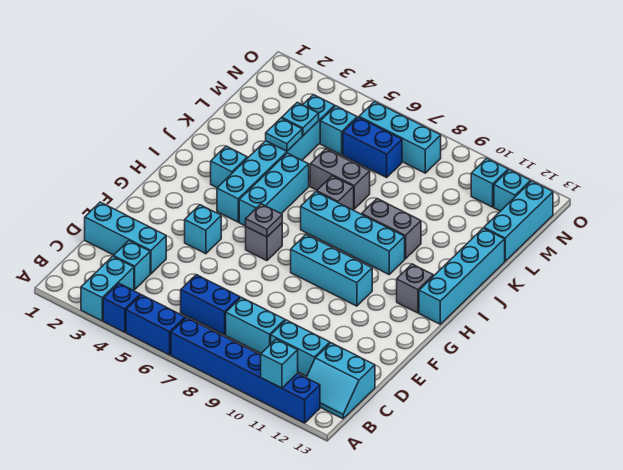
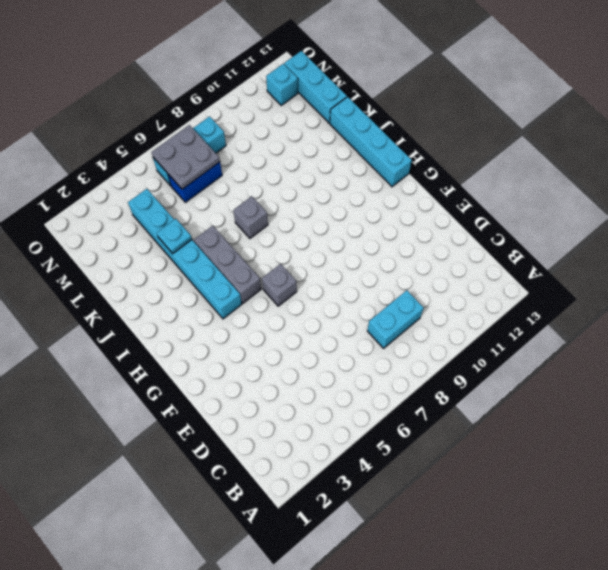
grey 1x3 brick [194,226,261,303] -> cyan 1x3 brick [239,153,309,226]
grey 2x2 plate [151,125,220,189] -> none
none -> cyan 1x2 brick [81,256,134,321]
none -> blue 1x1 brick [103,284,140,332]
none -> blue 1x2 brick [126,295,185,355]
none -> blue 1x6 brick [171,317,320,423]

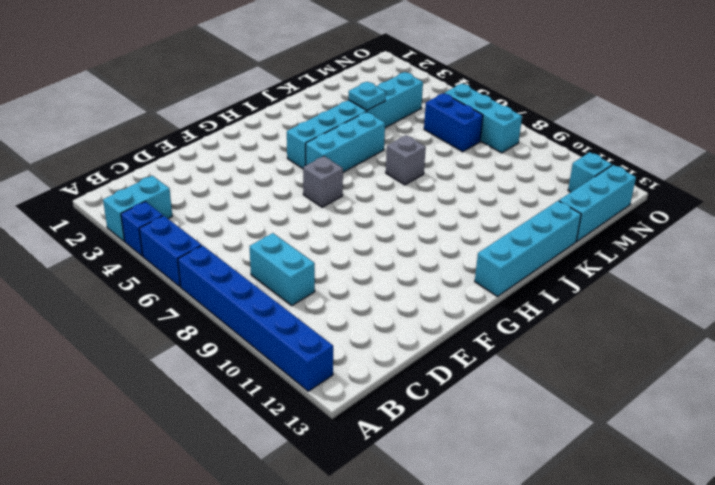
none -> cyan 2x2 slope [306,343,375,419]
none -> cyan 1x1 brick [113,241,150,289]
none -> blue 1x2 brick [181,275,240,335]
none -> cyan 1x2 brick [271,320,330,376]

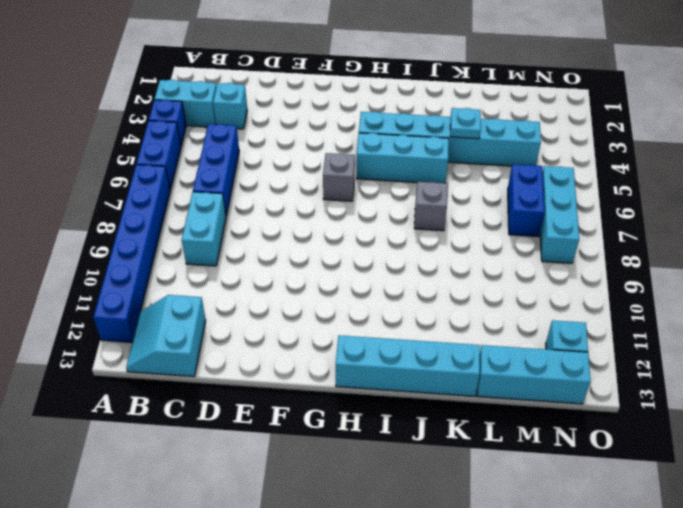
blue 1x3 brick [193,124,239,216] -> blue 1x2 brick [181,275,240,335]
none -> cyan 1x2 brick [271,320,330,376]
none -> cyan 1x3 brick [85,202,166,274]
none -> cyan 1x1 brick [185,205,221,254]
none -> cyan 1x3 brick [291,235,372,306]

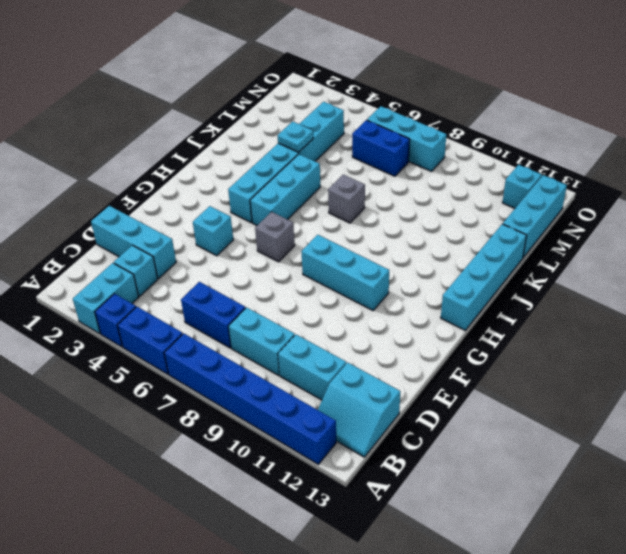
none -> grey 1x1 brick [397,264,433,313]
none -> cyan 1x1 brick [211,146,247,188]
none -> cyan 1x4 brick [301,192,405,274]
none -> grey 1x2 brick [362,199,421,259]

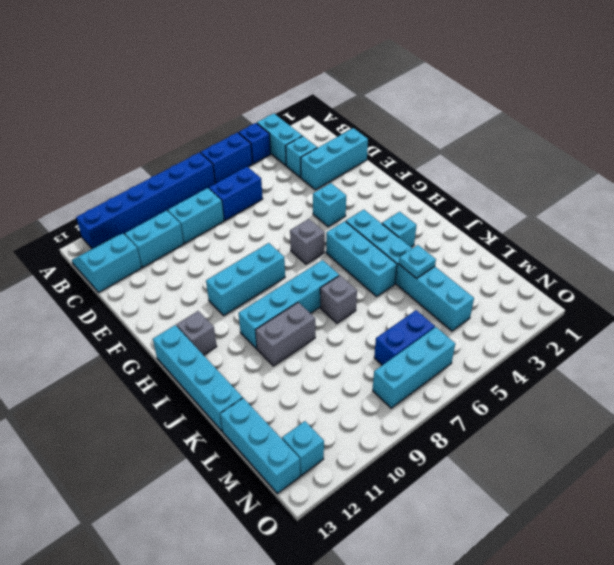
none -> grey 1x2 brick [310,149,370,209]
none -> cyan 1x1 brick [320,106,357,155]
none -> cyan 1x1 brick [471,158,508,207]
none -> cyan 1x1 brick [261,339,298,388]

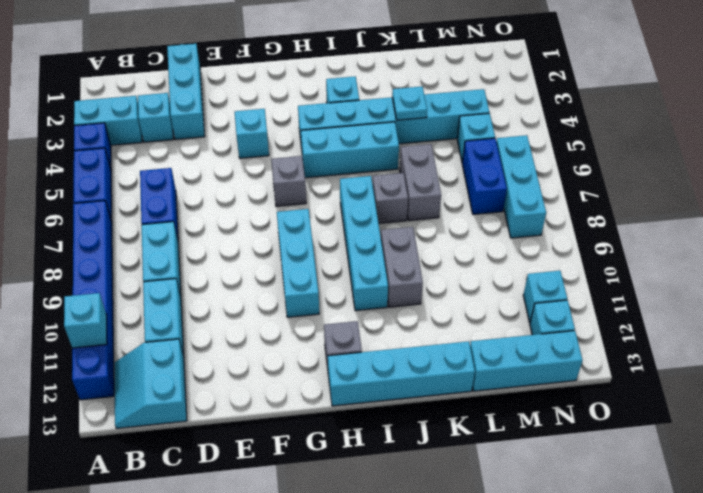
none -> grey 1x1 plate [246,204,282,237]
none -> cyan 1x1 plate [282,102,319,135]

